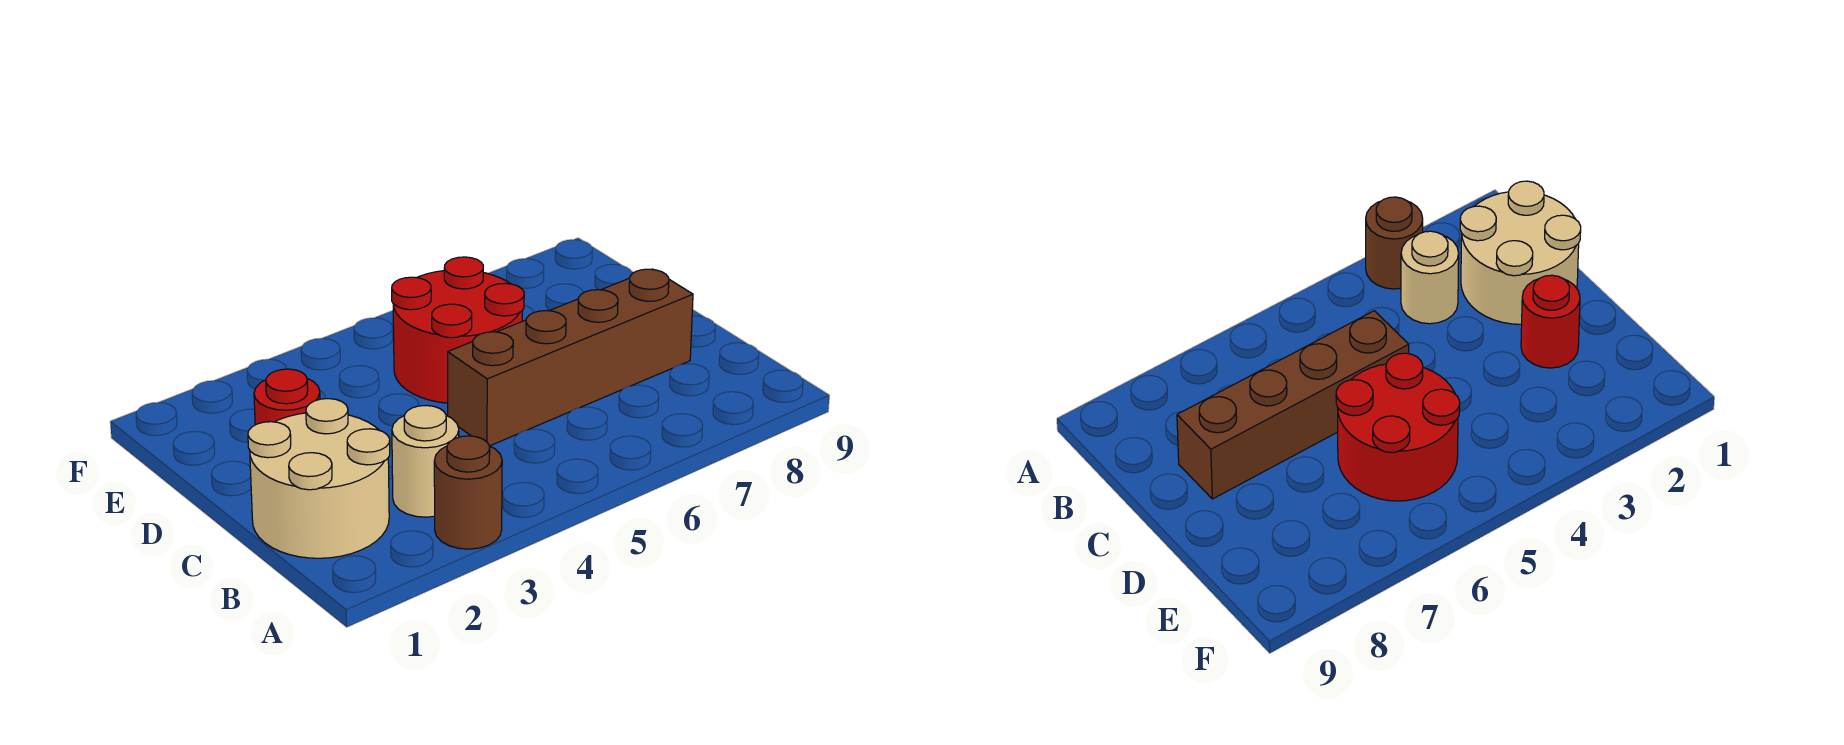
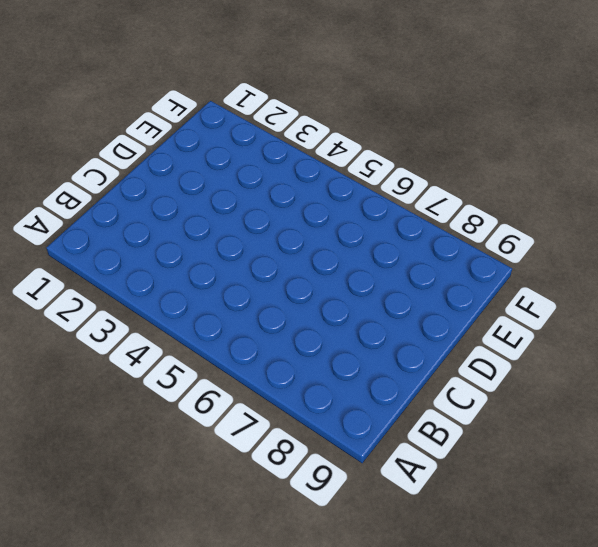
none -> brown 1x1 round brick [434,436,502,549]
none -> tan 2x2 round brick [248,399,390,558]

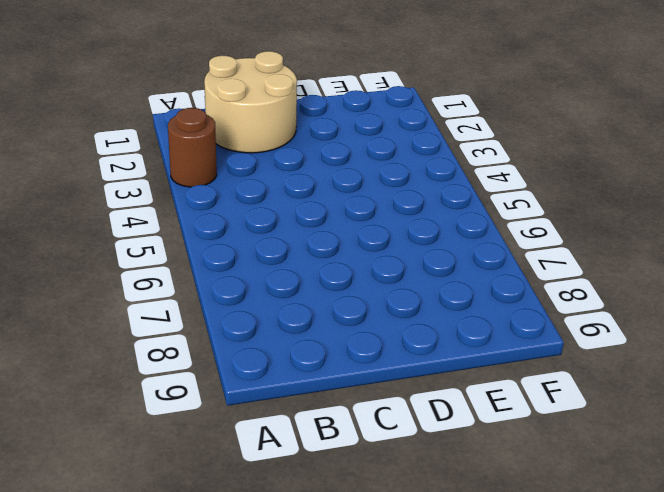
none -> tan 1x1 round brick [392,405,459,517]
none -> brown 1x4 brick [448,269,693,446]

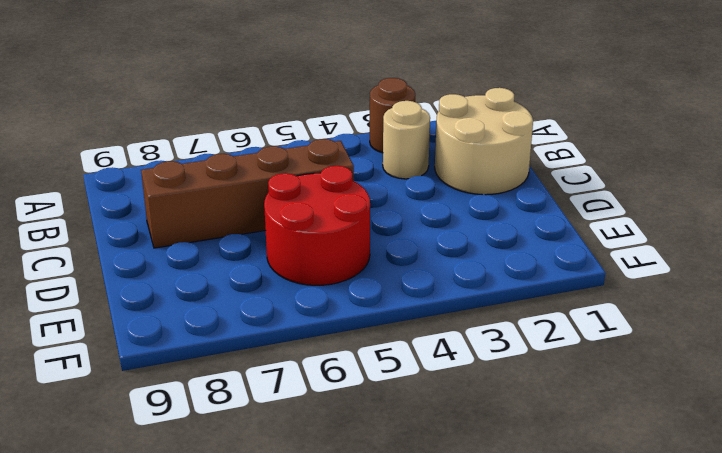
none -> red 1x1 round brick [254,369,320,425]

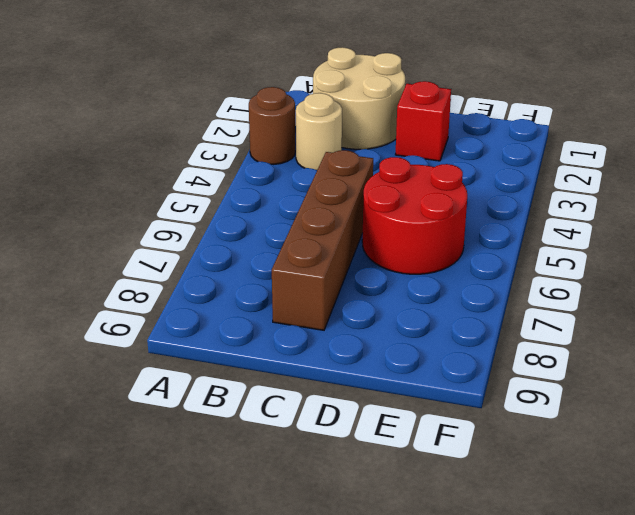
red 1x1 brick [395,81,451,161] -> red 1x1 round brick [254,369,320,425]

